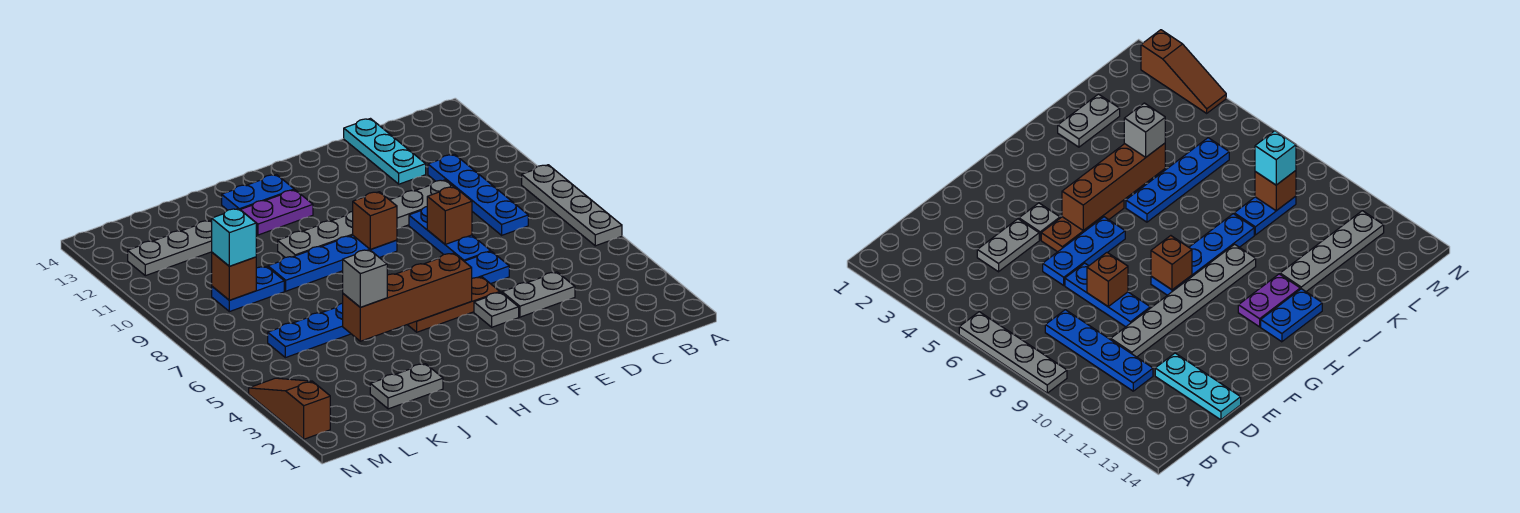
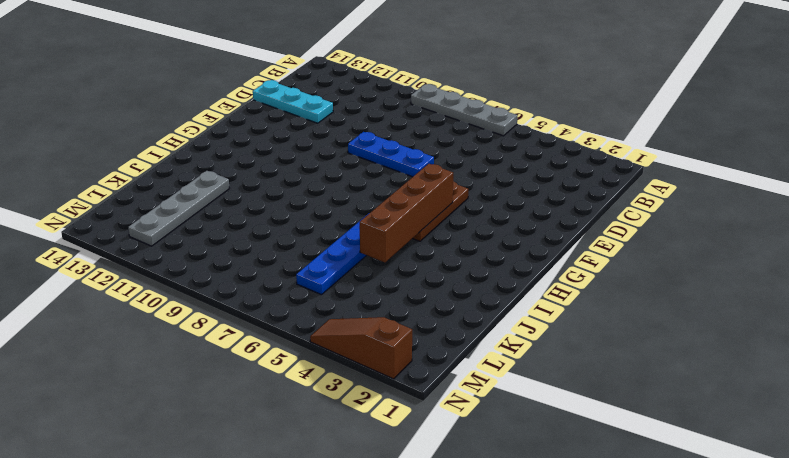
none -> blue 1x4 plate [428,154,528,235]
none -> grey 1x2 plate [502,272,575,317]
none -> grey 1x6 plate [278,180,453,257]

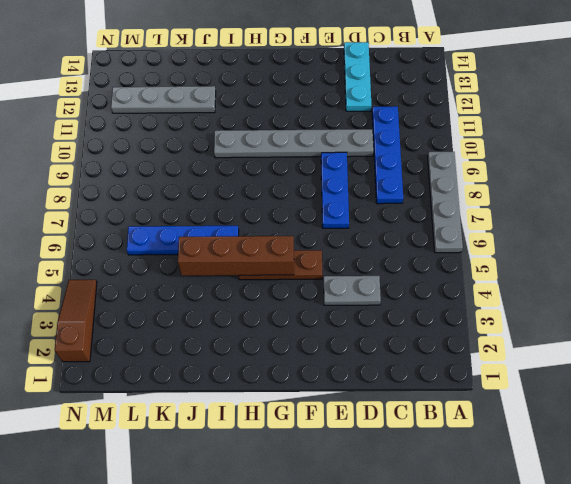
none -> blue 1x3 plate [464,251,509,284]
none -> grey 1x1 plate [474,292,519,327]
none -> blue 1x4 plate [268,235,397,291]

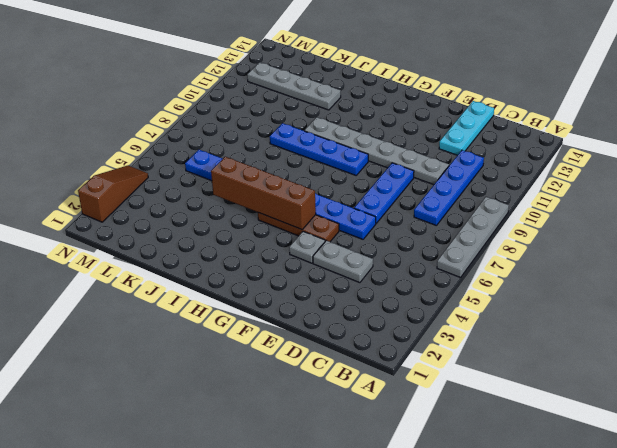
none -> purple 1x2 plate [241,190,313,235]
none -> blue 1x2 plate [222,175,294,210]
none -> grey 1x2 plate [370,364,443,409]

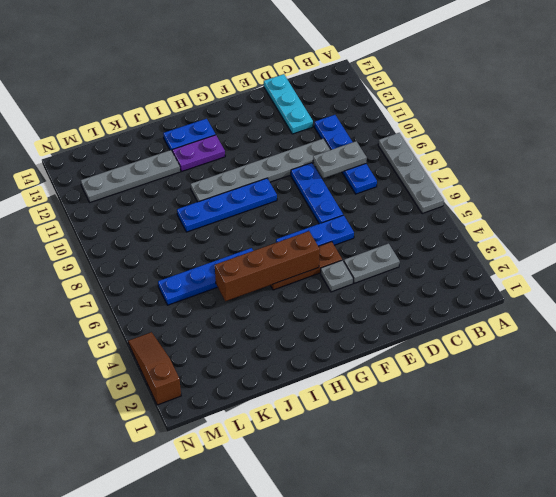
grey 1x2 plate [313,141,367,178] -> grey 1x2 plate moved to [370,364,443,409]
none -> blue 1x2 plate [212,266,284,312]
none -> brown 1x1 brick [427,187,472,244]
none -> brown 1x1 brick [353,192,397,249]

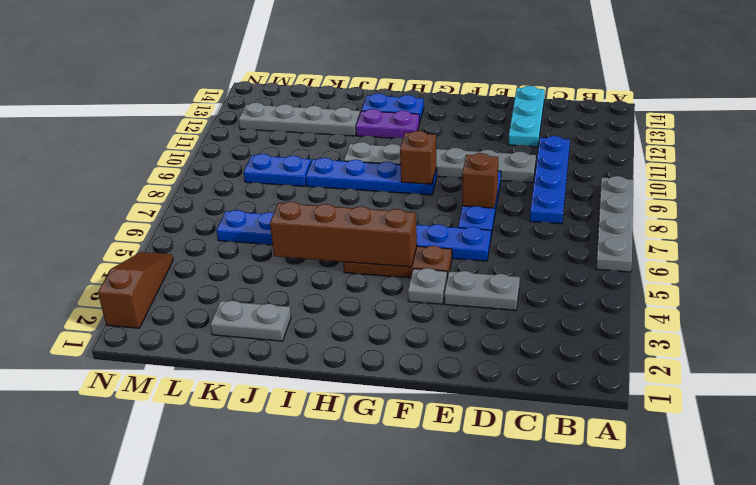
none -> brown 1x1 brick [212,253,256,300]
none -> grey 1x1 brick [343,250,387,307]
none -> cyan 1x1 brick [212,208,256,266]

